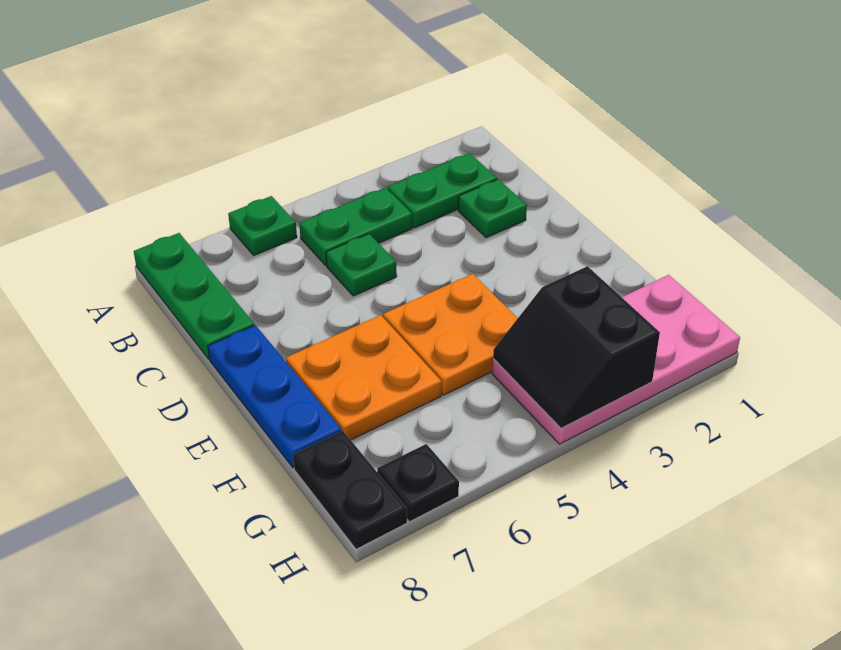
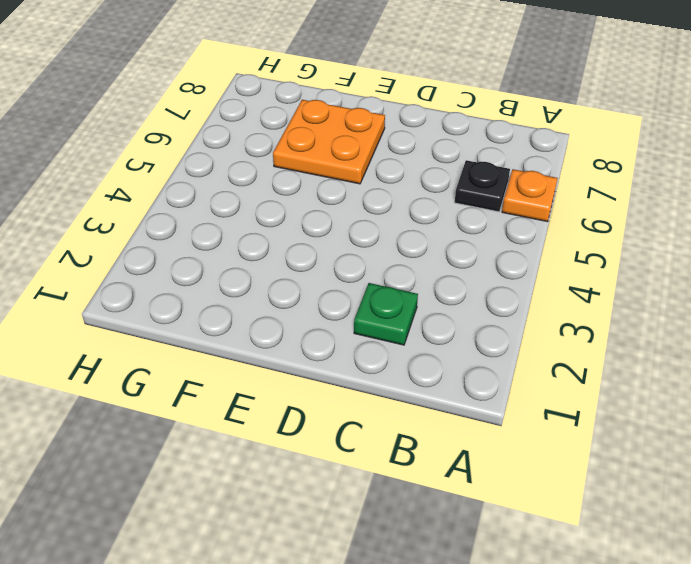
orange 1x1 plate [502,169,558,222] -> green 1x1 plate [228,196,297,255]
black 1x1 plate [455,160,510,212] -> black 1x1 plate moved to [377,444,459,522]
none -> green 1x3 plate [134,233,254,359]
none -> green 1x2 plate [388,153,497,228]
none -> green 1x2 plate [299,188,412,266]

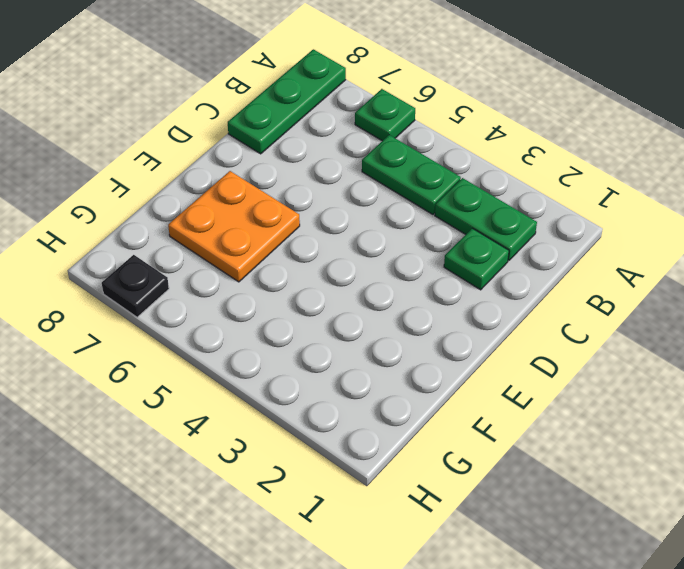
none -> green 1x1 plate [326,234,397,296]
none -> blue 1x3 plate [208,325,341,468]
none -> orange 2x2 plate [383,274,518,395]

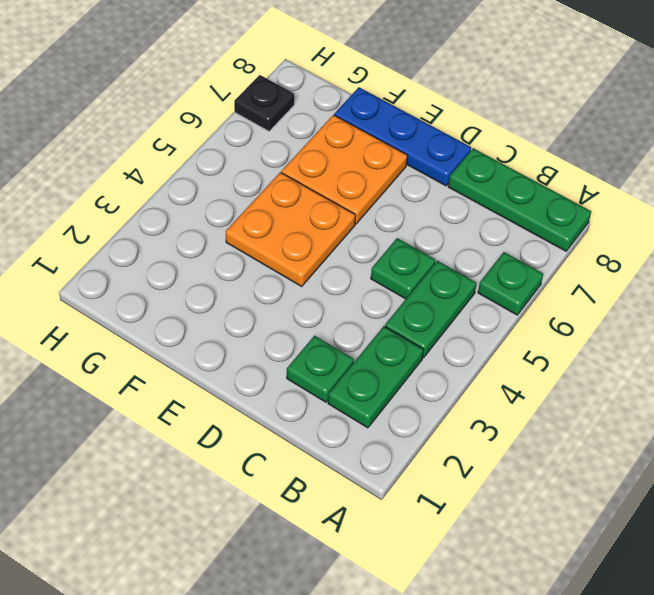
none -> pink 2x4 plate [492,275,740,444]
none -> black 1x2 plate [293,431,407,549]
none -> black 2x2 slope [493,266,660,428]

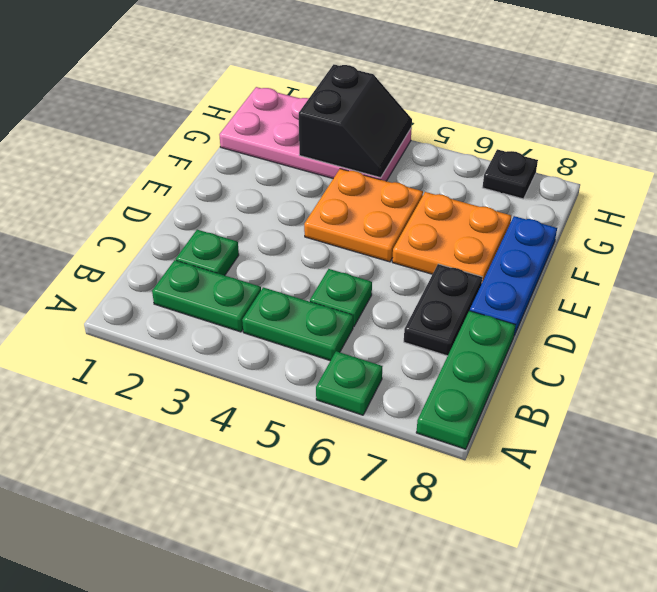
black 1x2 plate [404,264,482,356] -> black 1x2 plate moved to [293,431,407,549]

